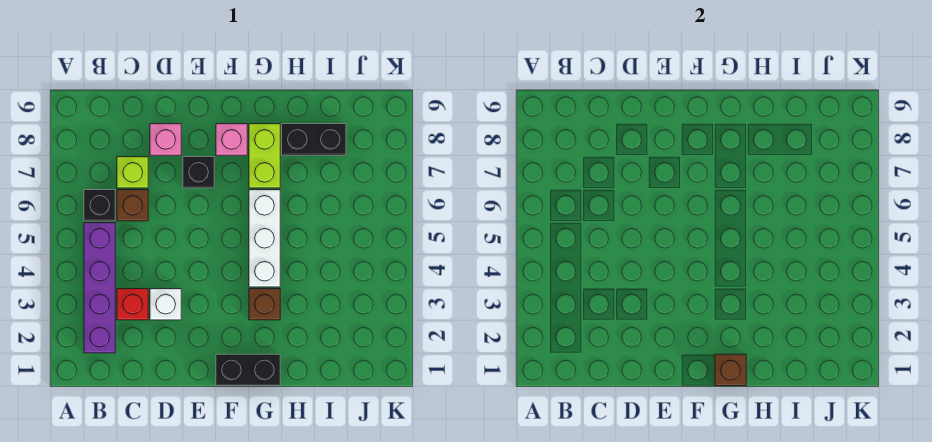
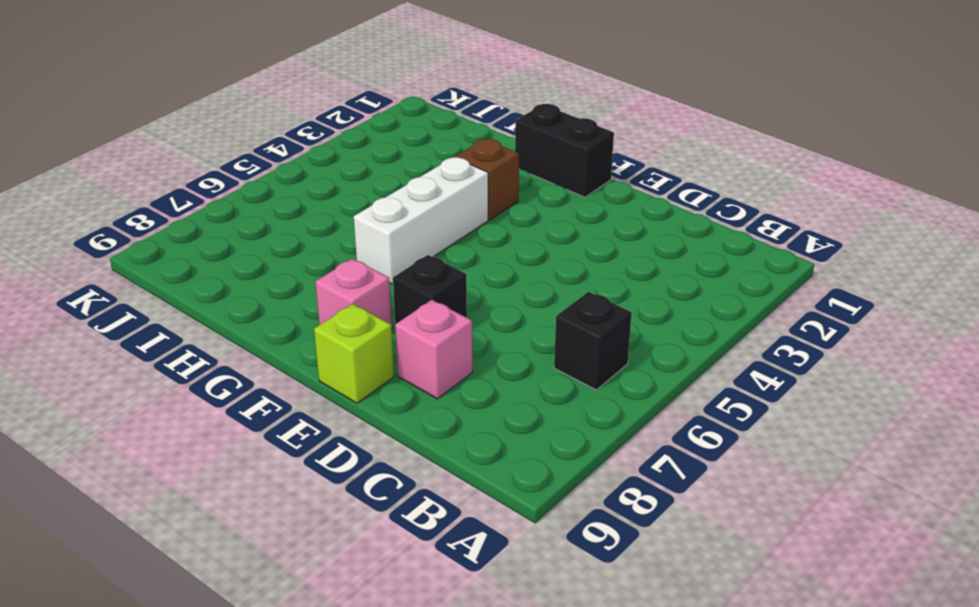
lime 1x1 brick [314,304,394,403] -> lime 1x1 brick moved to [117,157,148,188]
none -> purple 1x4 brick [84,223,115,353]
none -> red 1x1 brick [117,289,148,320]
none -> brown 1x1 brick [117,190,148,221]

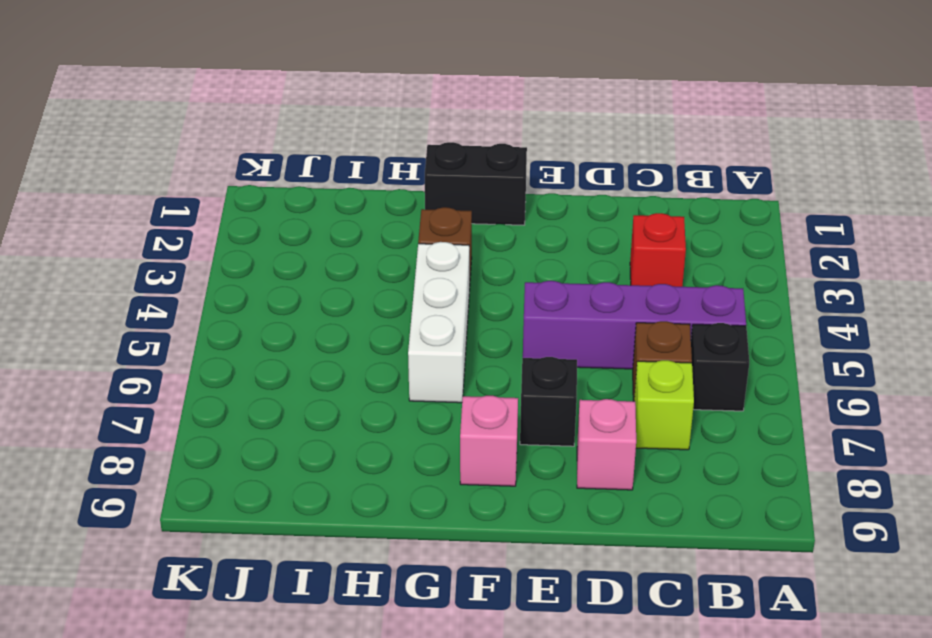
purple 1x4 brick [523,281,746,369] -> purple 1x4 brick turned to [84,223,115,353]
none -> white 1x1 brick [150,289,181,320]
none -> lime 1x2 brick [249,124,280,188]
none -> black 1x2 brick [282,124,346,155]

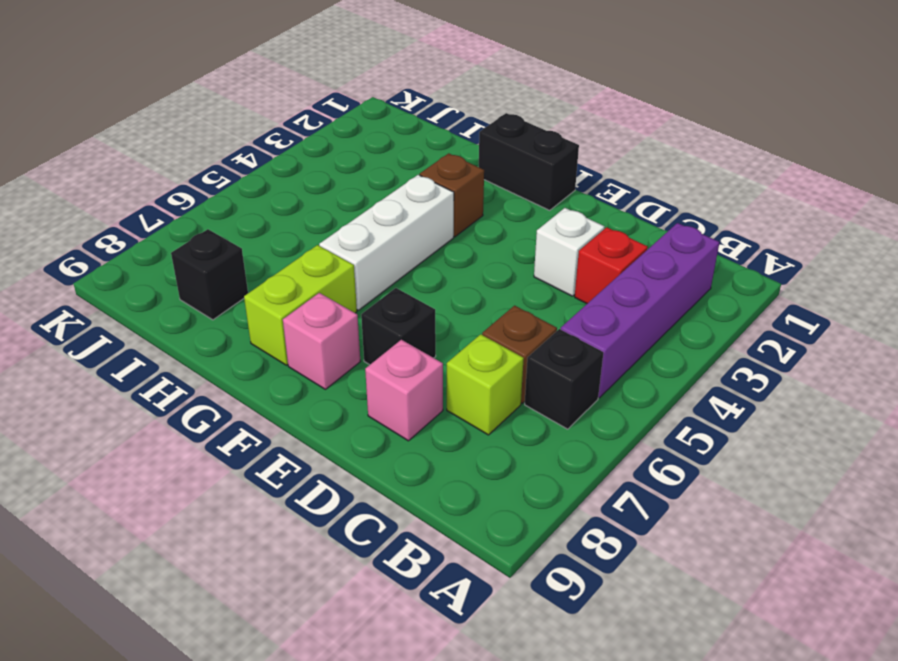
black 1x1 brick [171,229,248,320] -> black 1x2 brick [282,124,346,155]
none -> brown 1x1 brick [715,354,746,386]

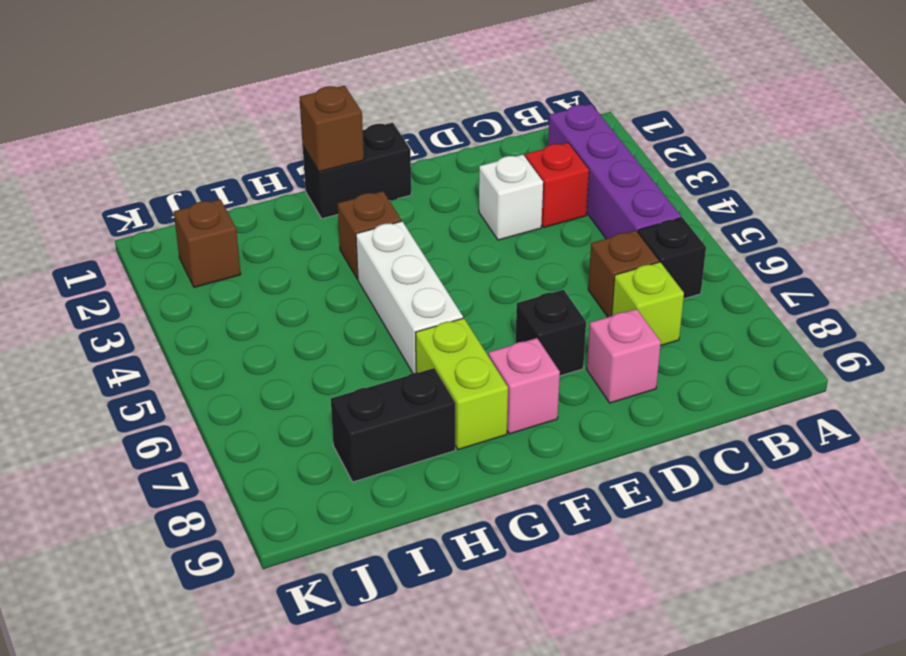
brown 1x1 brick [174,199,241,287] -> none

